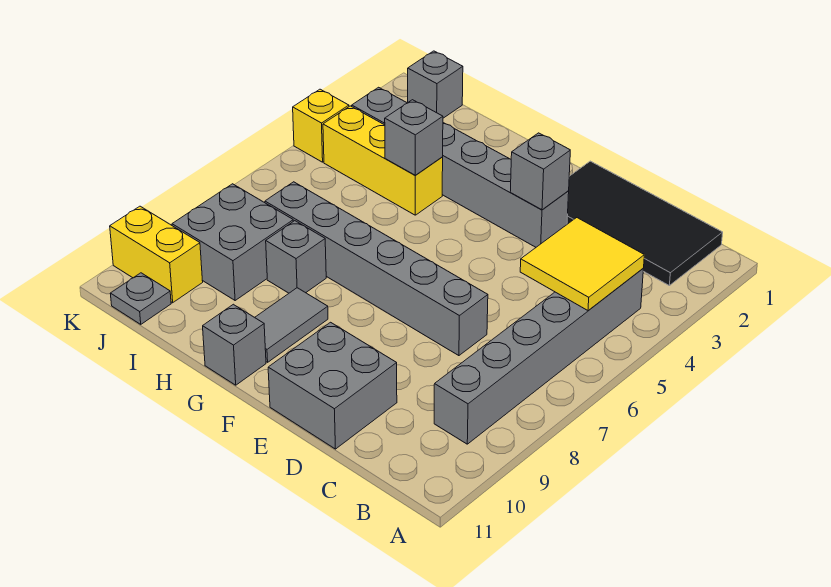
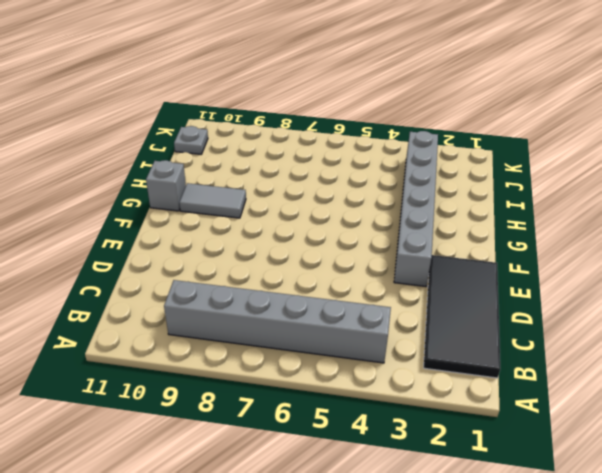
none -> grey 1x6 brick [265,182,488,356]
none -> grey 2x2 brick [268,322,397,449]
none -> yellow 1x3 brick [323,106,443,215]

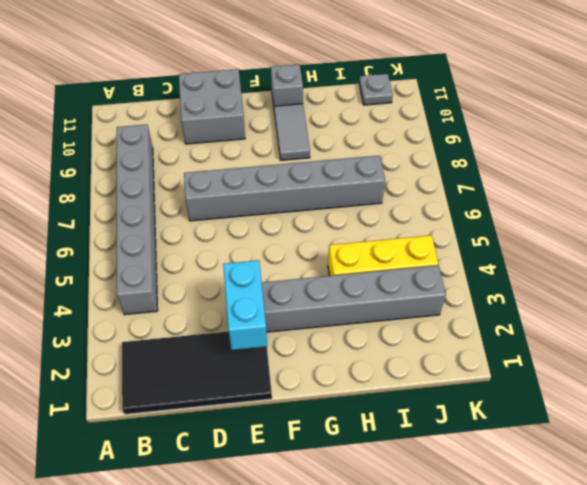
cyan 1x2 brick [223,260,267,350] -> grey 1x1 brick [510,133,570,210]
none -> grey 1x1 brick [266,221,326,293]
none -> grey 2x2 brick [172,184,293,300]
none -> grey 1x1 brick [408,51,463,118]

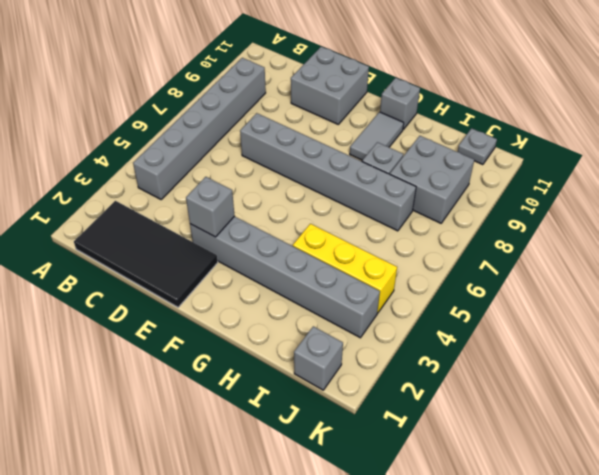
none -> yellow 1x2 brick [110,206,203,303]
none -> yellow 1x1 brick [293,89,349,162]
none -> yellow 2x2 tile [520,218,644,310]

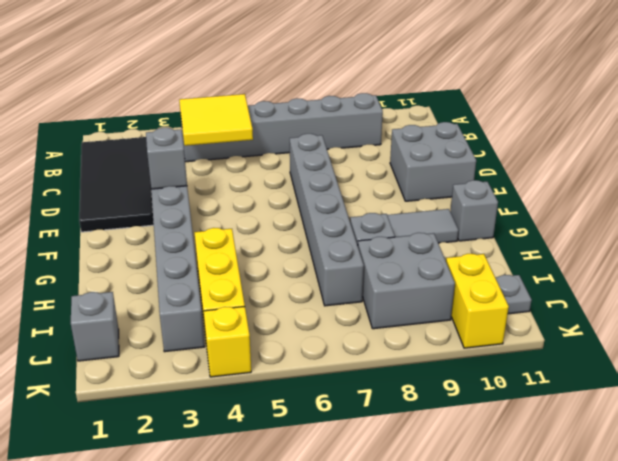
none -> grey 1x1 brick [385,100,443,175]

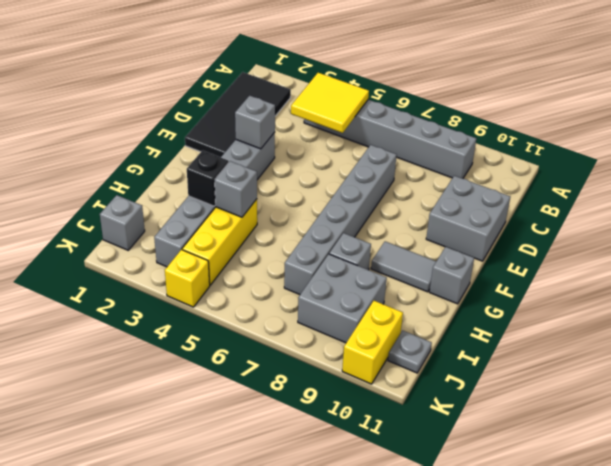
black 1x1 brick [187,150,229,206] -> none

